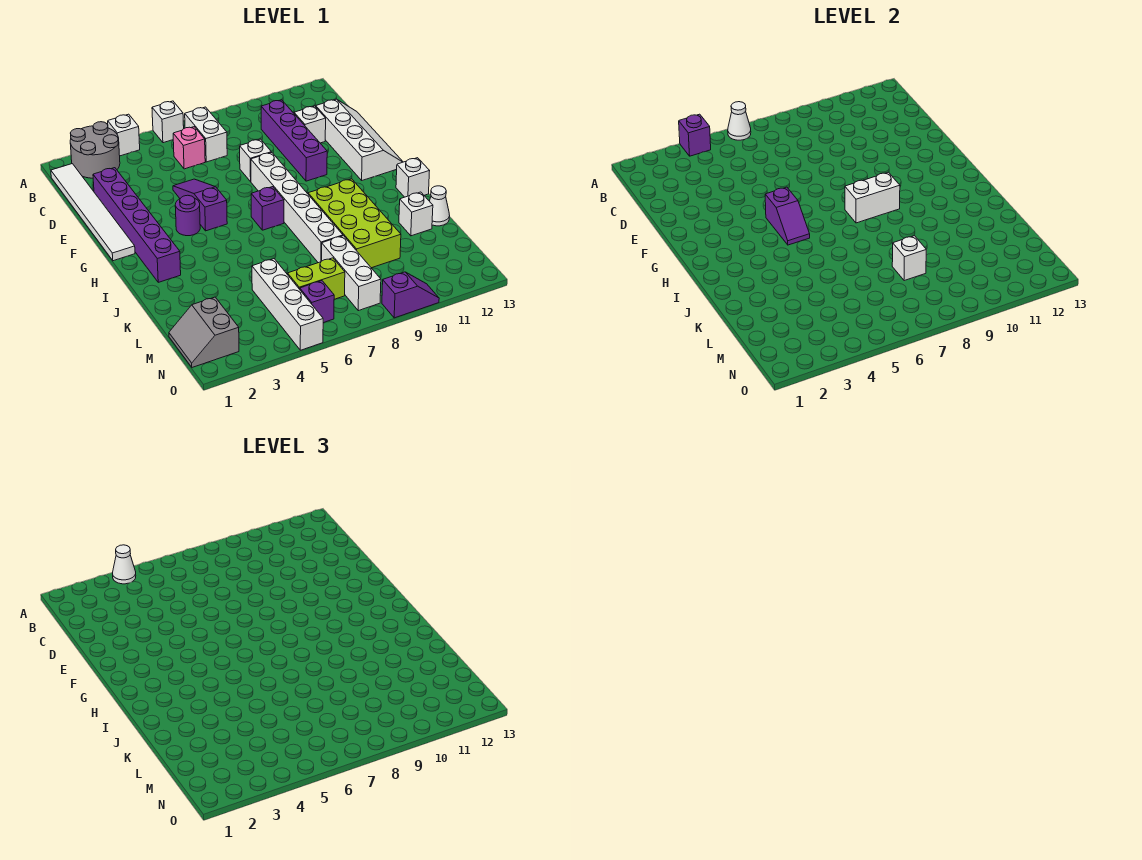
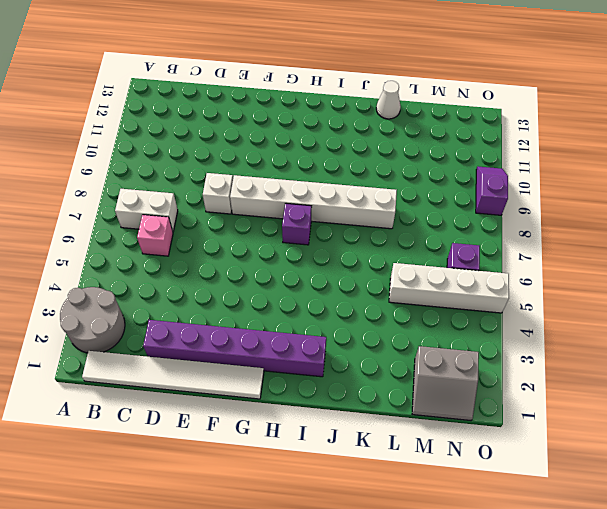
none -> white 1x1 brick [108,114,140,156]
none -> white 1x1 brick [152,101,184,143]
none -> purple 1x4 brick [261,100,327,181]
none -> white 1x1 brick [294,106,326,143]

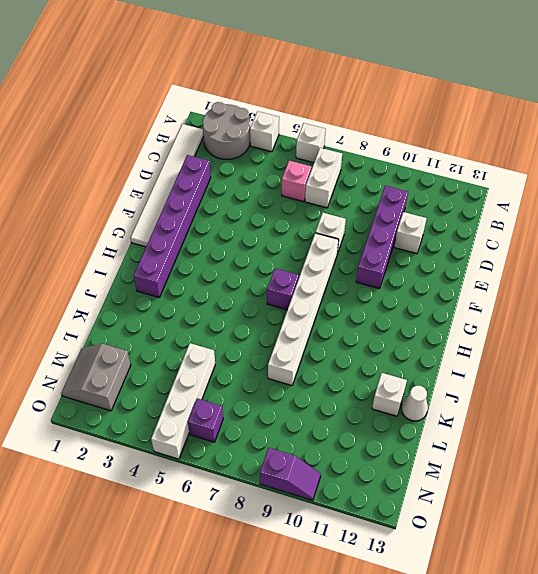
none -> white 2x4 slope [316,99,403,180]
none -> purple 1x3 slope [173,179,227,231]
none -> purple 1x1 round brick [175,195,200,236]
none -> lime 2x4 brick [308,179,401,268]

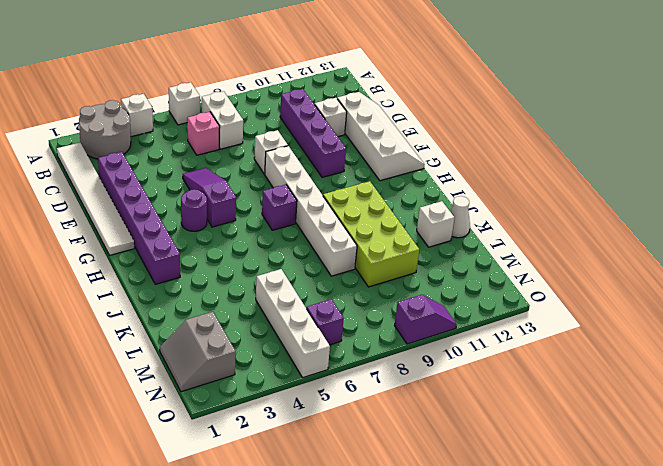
none -> white 1x1 brick [396,158,429,197]
none -> white 1x3 brick [322,236,381,311]
none -> lime 1x2 brick [288,258,345,299]
none -> purple 1x1 brick [679,114,711,156]

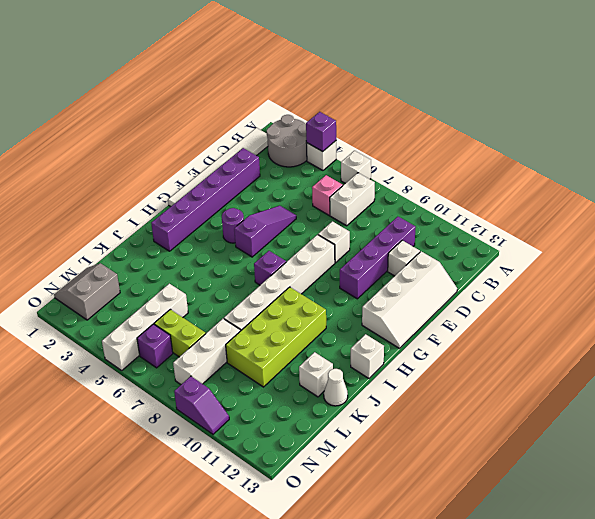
none -> white 1x1 cone [728,102,751,140]
none -> purple 1x2 slope [765,187,810,245]
none -> white 1x2 brick [845,172,900,223]
none -> white 1x1 brick [892,236,926,281]

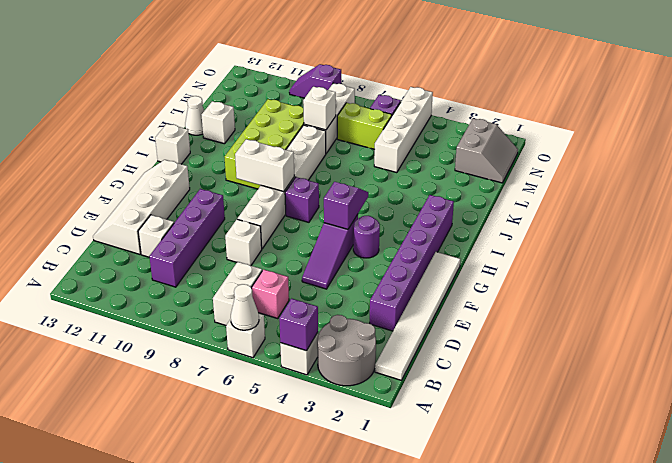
none -> white 1x1 cone [113,545,136,584]

